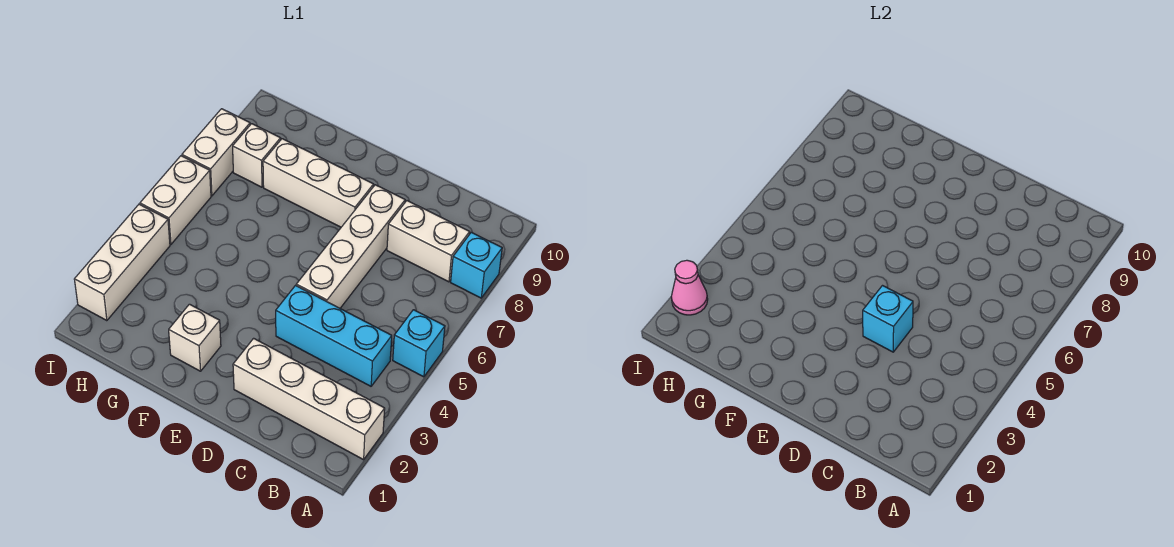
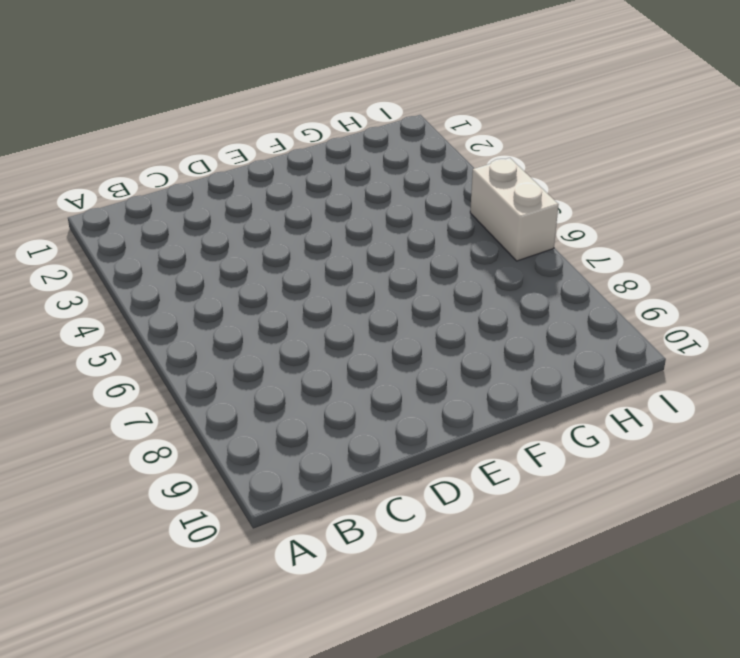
none -> white 1x4 brick [233,338,385,460]
none -> cyan 1x1 brick [393,310,445,377]
none -> cyan 1x1 brick [451,232,502,298]

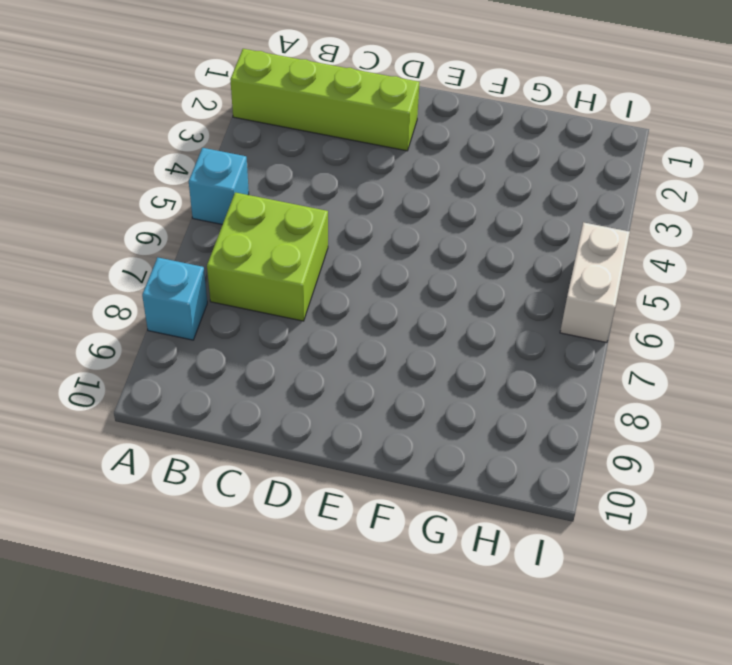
lime 1x4 brick [230,49,420,151] -> white 1x4 brick [233,338,385,460]
lime 2x2 brick [207,192,328,321] -> none
none -> cyan 1x3 brick [276,286,392,386]
none -> white 1x2 brick [387,201,469,282]
none -> white 1x4 brick [296,185,405,308]

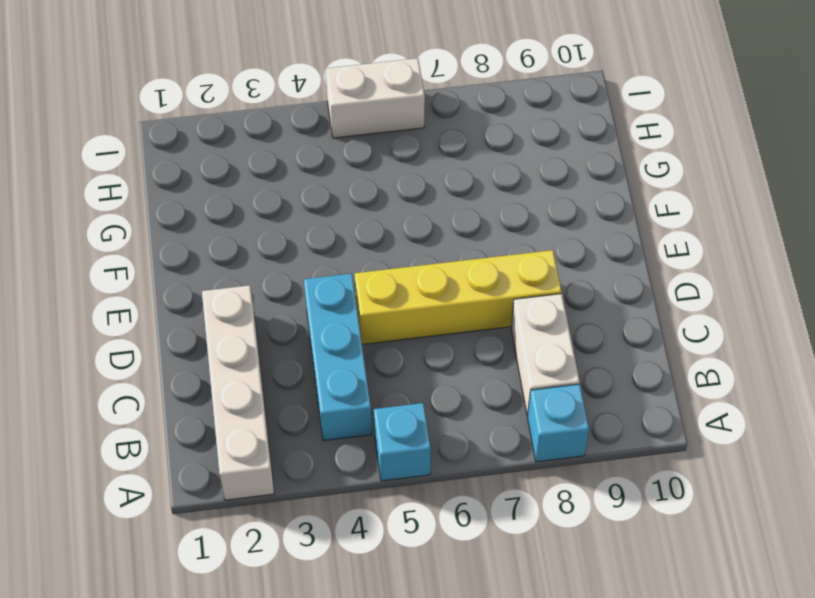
yellow 1x4 brick [355,250,562,344] -> white 1x4 brick [296,185,405,308]
none -> white 1x3 brick [263,139,374,227]
none -> white 1x1 brick [169,304,221,371]
none -> white 1x1 brick [233,124,281,187]

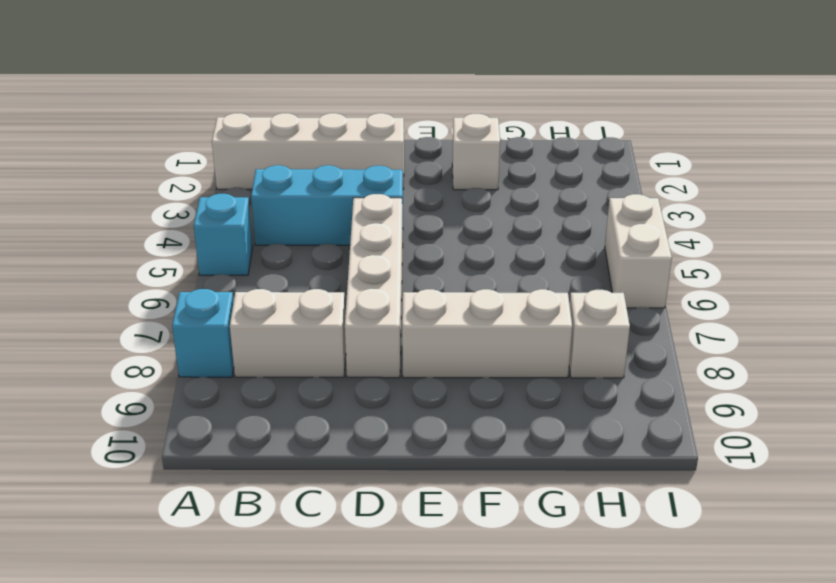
none -> white 1x3 brick [74,204,170,321]
none -> white 1x2 brick [182,109,250,196]
none -> cyan 1x1 brick [863,286,913,352]

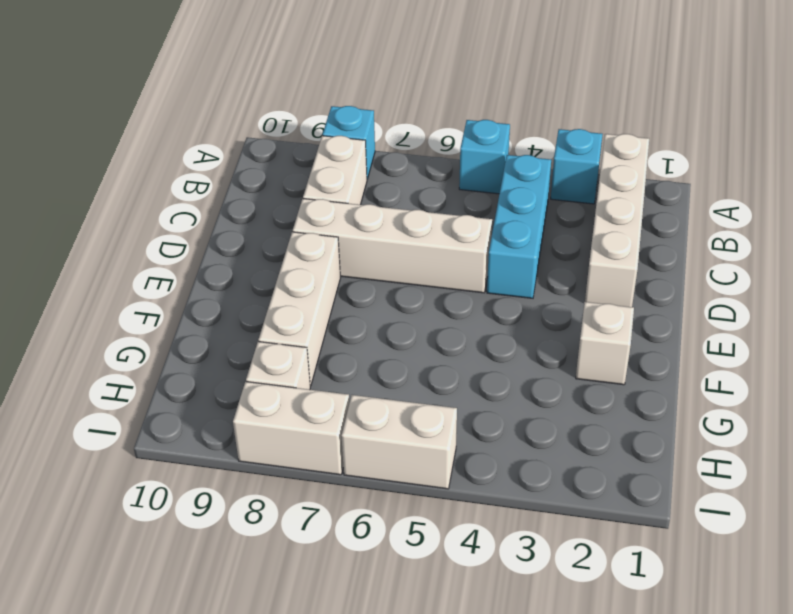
cyan 1x1 brick [551,129,603,204] -> cyan 1x1 brick moved to [863,286,913,352]
none -> white 1x3 brick [74,204,170,321]
none -> pink 1x1 cone [671,260,708,315]

